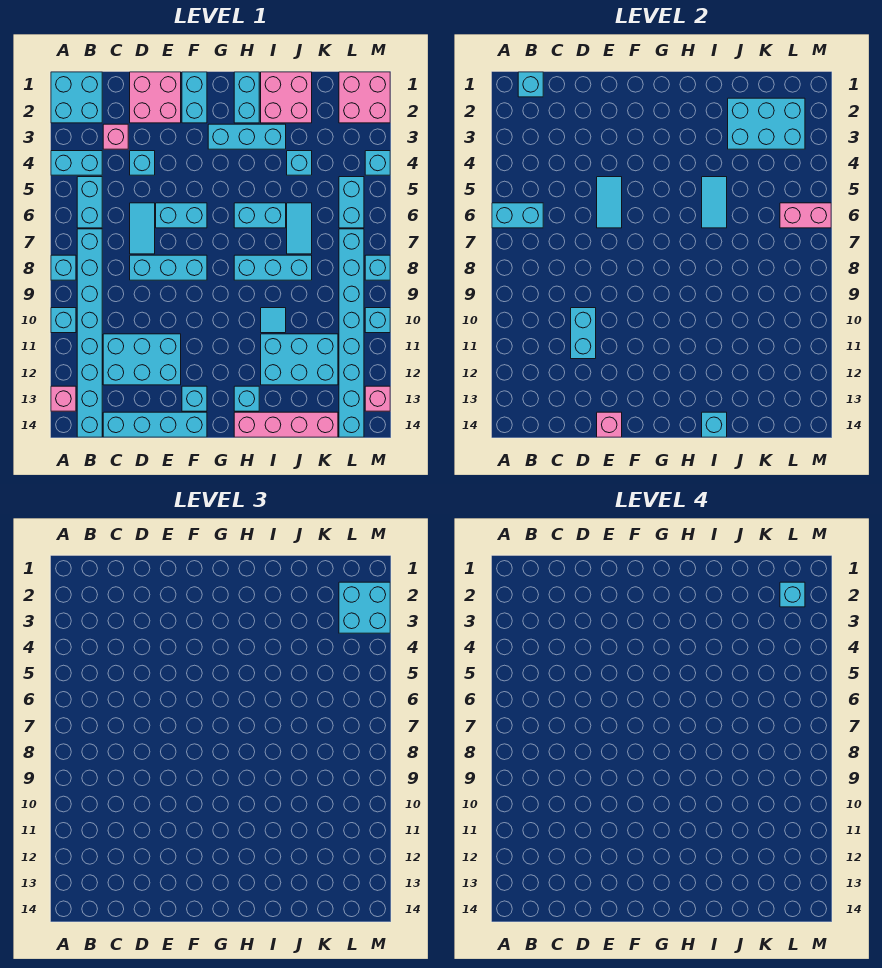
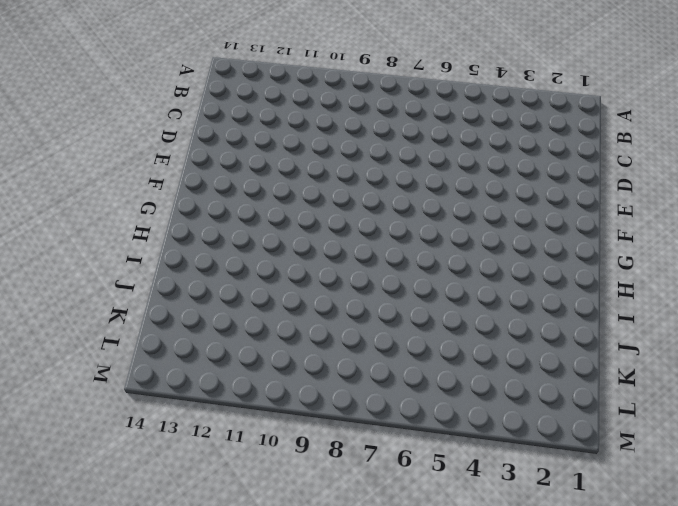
none -> cyan 2x2 brick [51,72,102,123]
none -> cyan 1x2 brick [51,151,102,175]
none -> cyan 1x1 brick [51,255,76,280]
none -> cyan 1x1 brick [51,308,76,333]

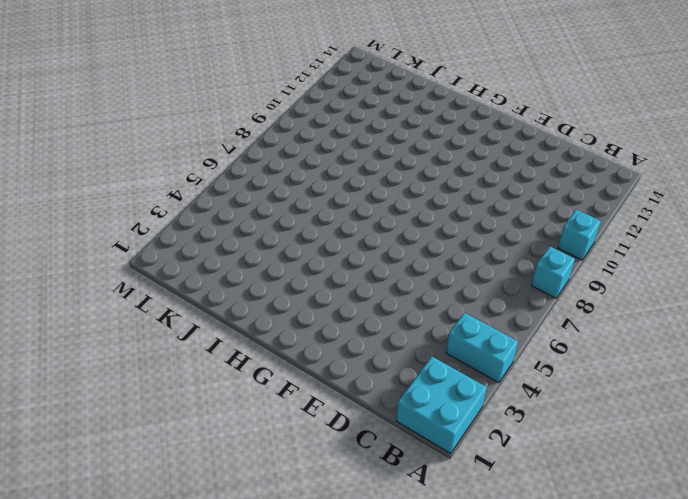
none -> pink 1x1 brick [51,386,76,411]
none -> cyan 1x2 brick [77,177,102,228]
none -> cyan 1x8 brick [77,229,102,437]
none -> pink 1x1 brick [103,124,128,149]

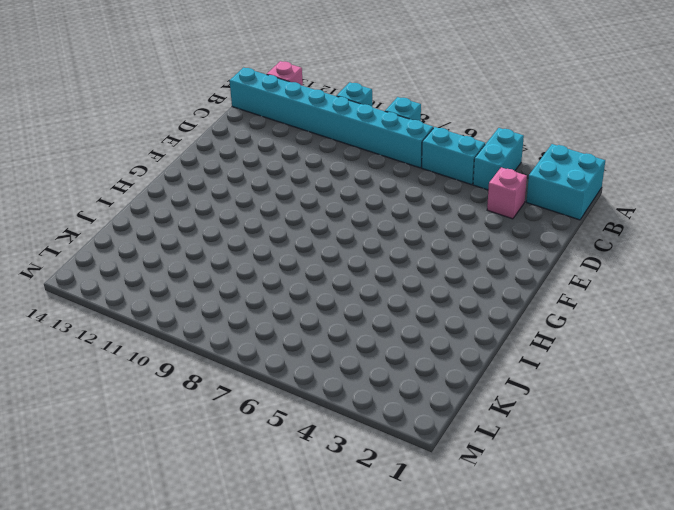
none -> cyan 2x3 brick [103,334,181,385]
none -> cyan 1x4 brick [103,412,207,437]
none -> pink 2x2 brick [130,72,181,123]
none -> cyan 1x1 brick [130,151,155,175]

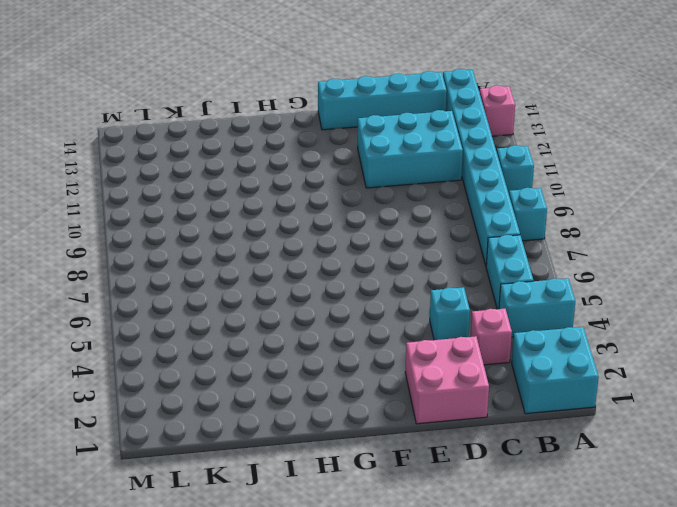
none -> cyan 1x2 tile [130,203,155,254]
none -> cyan 1x3 brick [130,255,207,280]
none -> cyan 1x2 brick [156,203,207,228]
none -> cyan 1x2 brick [182,72,207,123]

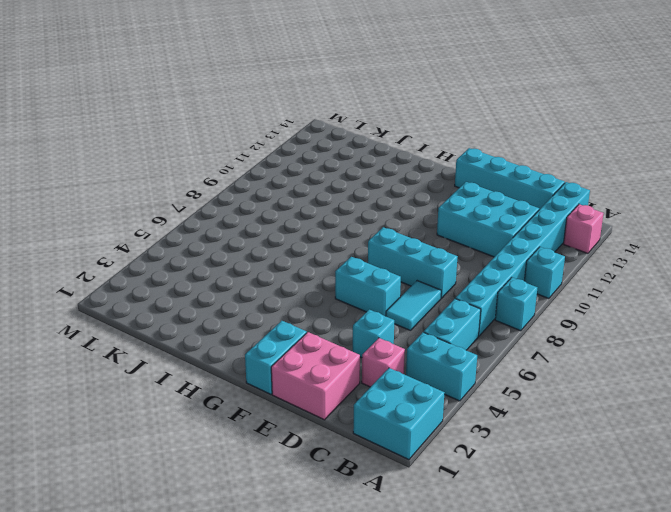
none -> cyan 1x1 brick [182,386,207,411]
none -> cyan 1x3 brick [208,124,286,149]
none -> cyan 1x2 brick [234,72,259,123]
none -> cyan 1x2 brick [234,203,286,228]

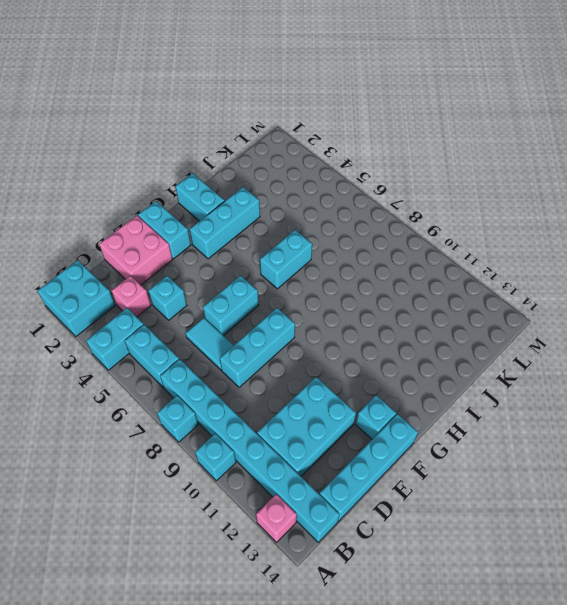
none -> cyan 1x3 brick [234,255,312,280]
none -> cyan 1x1 brick [234,386,259,411]
none -> pink 1x4 brick [234,412,338,437]
none -> pink 2x2 brick [261,72,312,123]

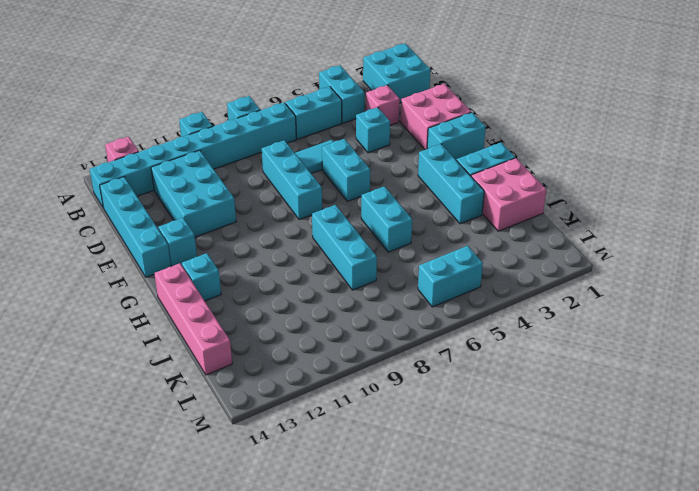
none -> cyan 1x1 tile [261,308,286,333]
none -> cyan 2x3 brick [261,334,338,385]
none -> cyan 1x1 brick [287,151,312,175]
none -> cyan 1x2 tile [287,203,312,254]

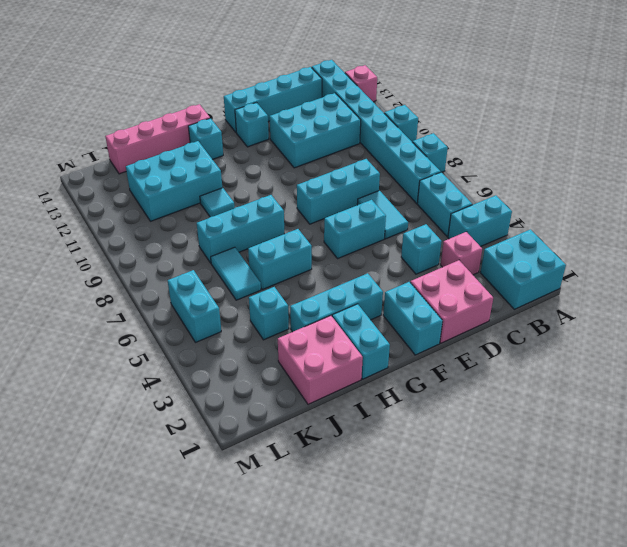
none -> pink 2x2 brick [339,72,390,123]
none -> cyan 1x8 brick [339,229,364,437]
none -> cyan 1x1 brick [365,151,390,175]
none -> cyan 1x1 brick [365,255,390,280]

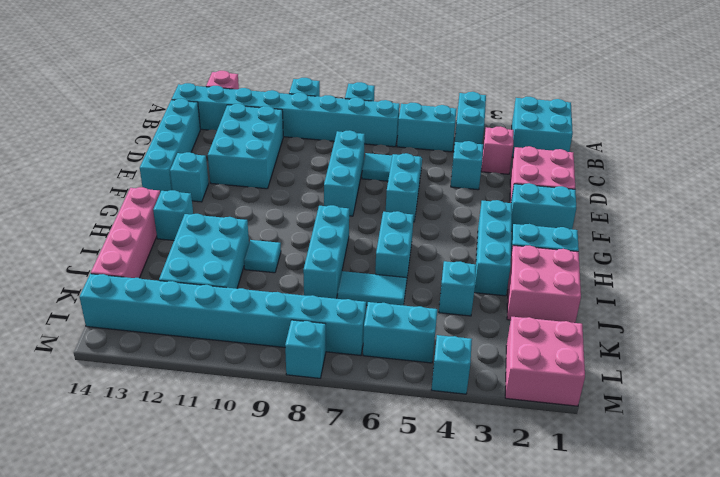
none -> cyan 1x1 brick [365,308,390,333]
none -> pink 1x1 brick [365,386,390,411]
none -> cyan 1x2 brick [492,203,543,228]
none -> cyan 1x1 brick [518,72,543,97]

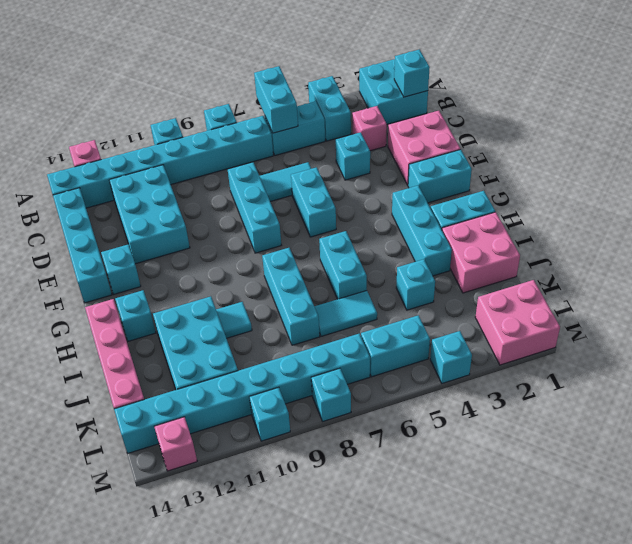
none -> cyan 1x2 brick [571,308,596,359]
none -> cyan 1x2 tile [597,177,622,228]
none -> pink 1x1 brick [597,412,622,437]
none -> cyan 1x2 tile [702,177,727,228]

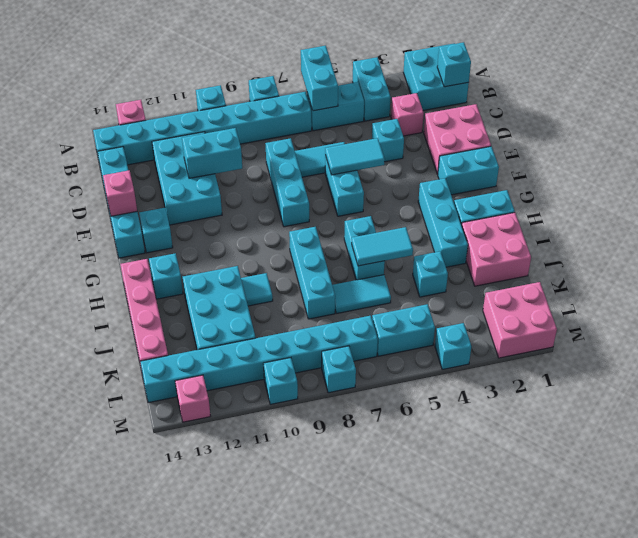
none -> cyan 1x1 brick [702,412,727,437]
none -> cyan 2x3 brick [728,98,805,149]
none -> pink 1x2 brick [780,203,831,228]
none -> cyan 2x2 brick [339,582,390,633]

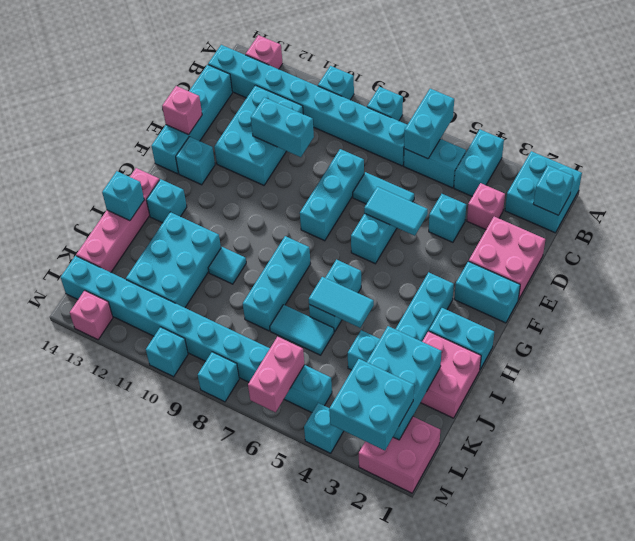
none -> cyan 1x1 brick [780,582,805,607]

